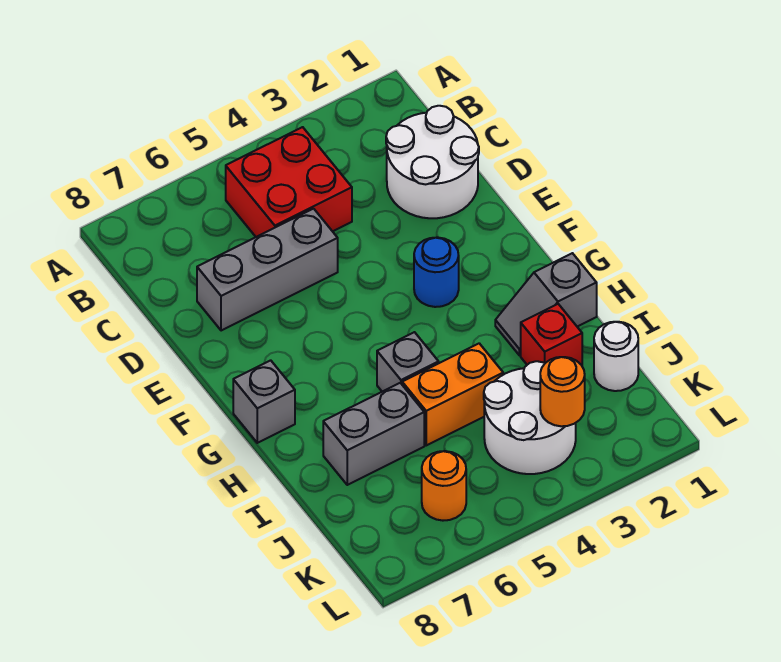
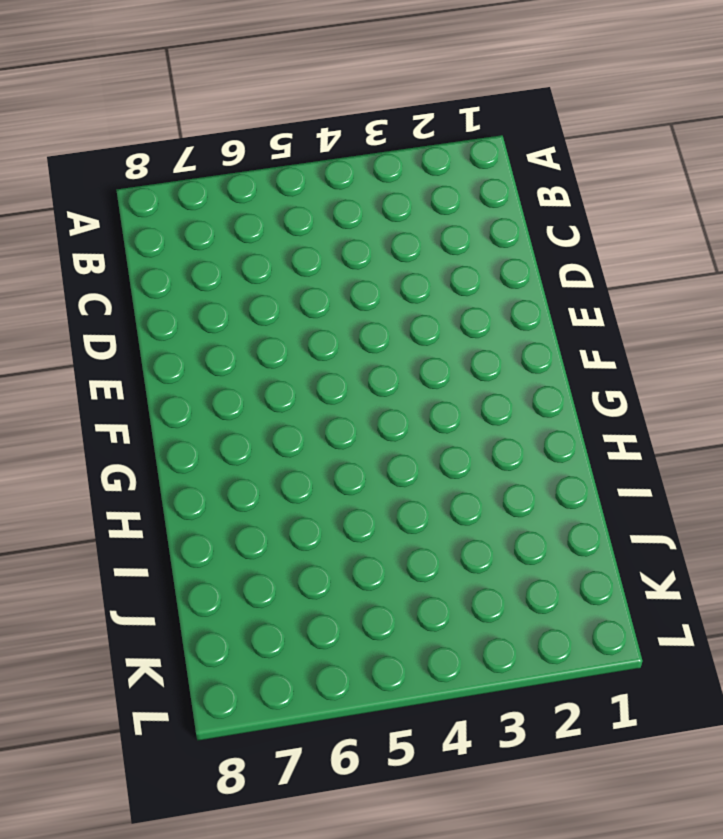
none -> red 2x2 brick [226,127,352,237]
none -> white 2x2 round brick [386,106,479,218]
none -> grey 1x3 brick [197,209,338,331]

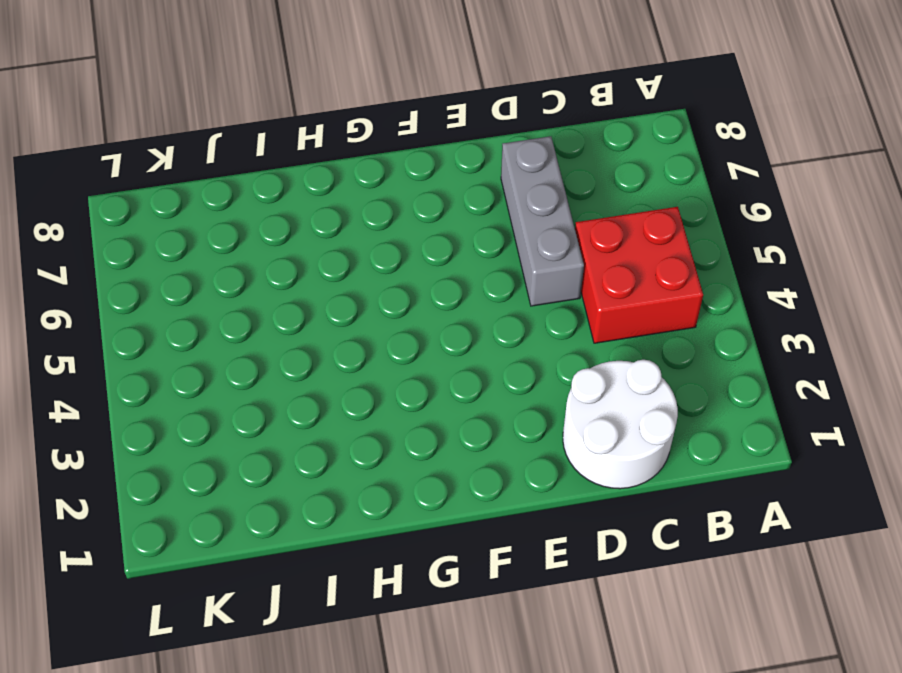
none -> blue 1x1 round brick [414,237,459,307]
none -> grey 1x1 brick [233,360,295,443]
none -> grey 1x2 slope [495,253,597,355]

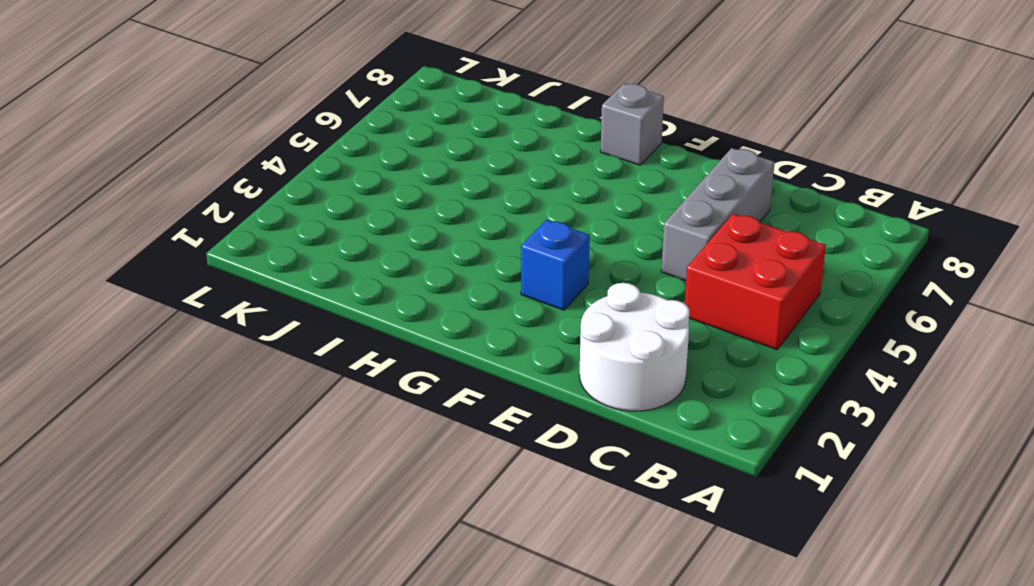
blue 1x1 brick [521,220,590,310] -> blue 1x1 round brick [414,237,459,307]
none -> grey 1x2 slope [495,253,597,355]
none -> grey 1x1 brick [377,332,439,392]
none -> red 1x1 brick [521,304,582,365]

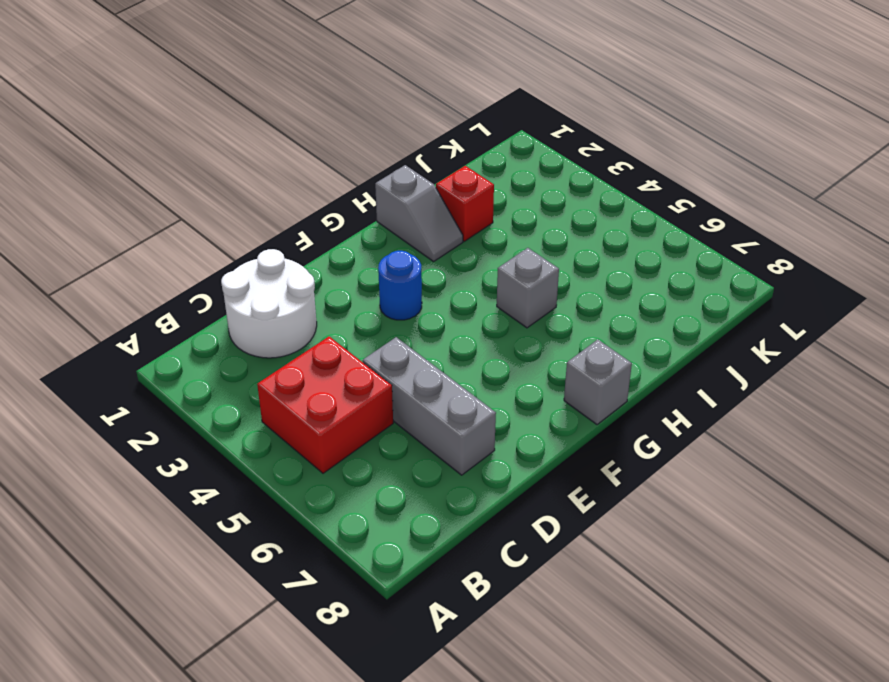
none -> orange 1x2 brick [402,343,503,445]
none -> grey 1x2 brick [323,383,424,485]
none -> white 1x1 round brick [594,322,638,391]

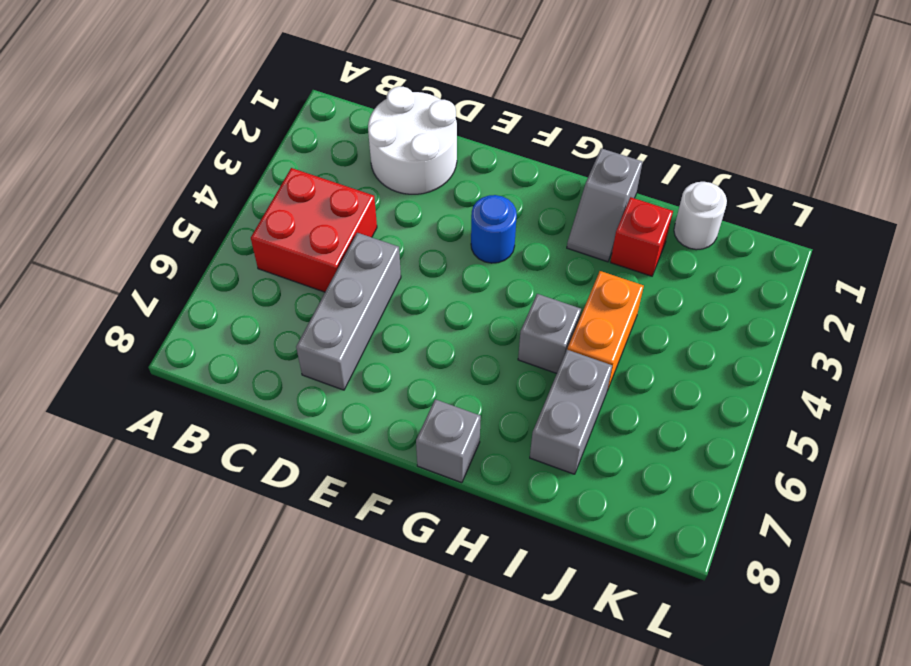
none -> white 2x2 round brick [484,361,576,474]
none -> orange 1x1 round brick [422,451,466,521]
none -> orange 1x1 round brick [540,357,585,426]

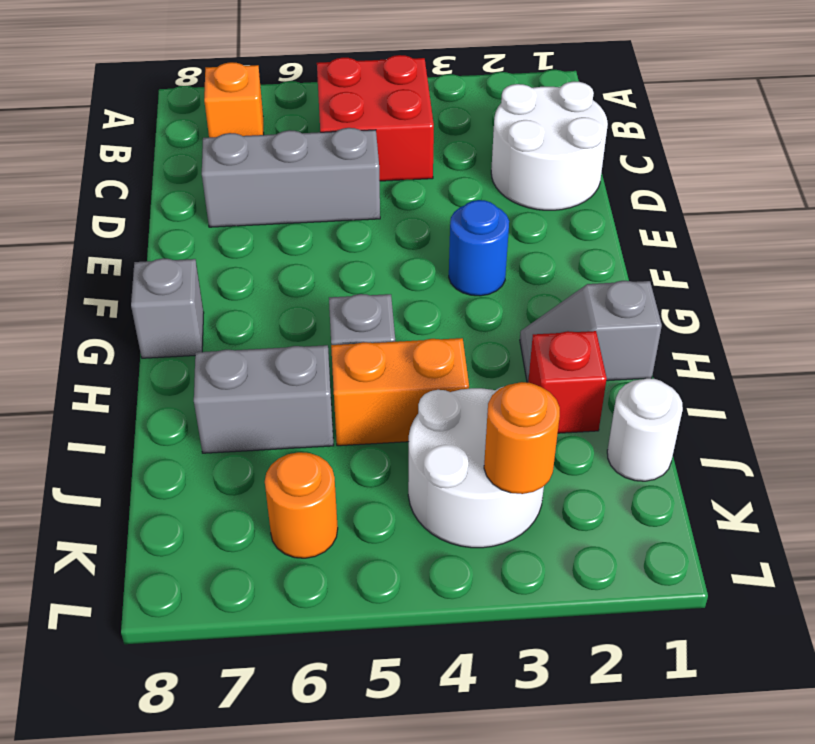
orange 1x1 brick [204,62,264,137] -> none

